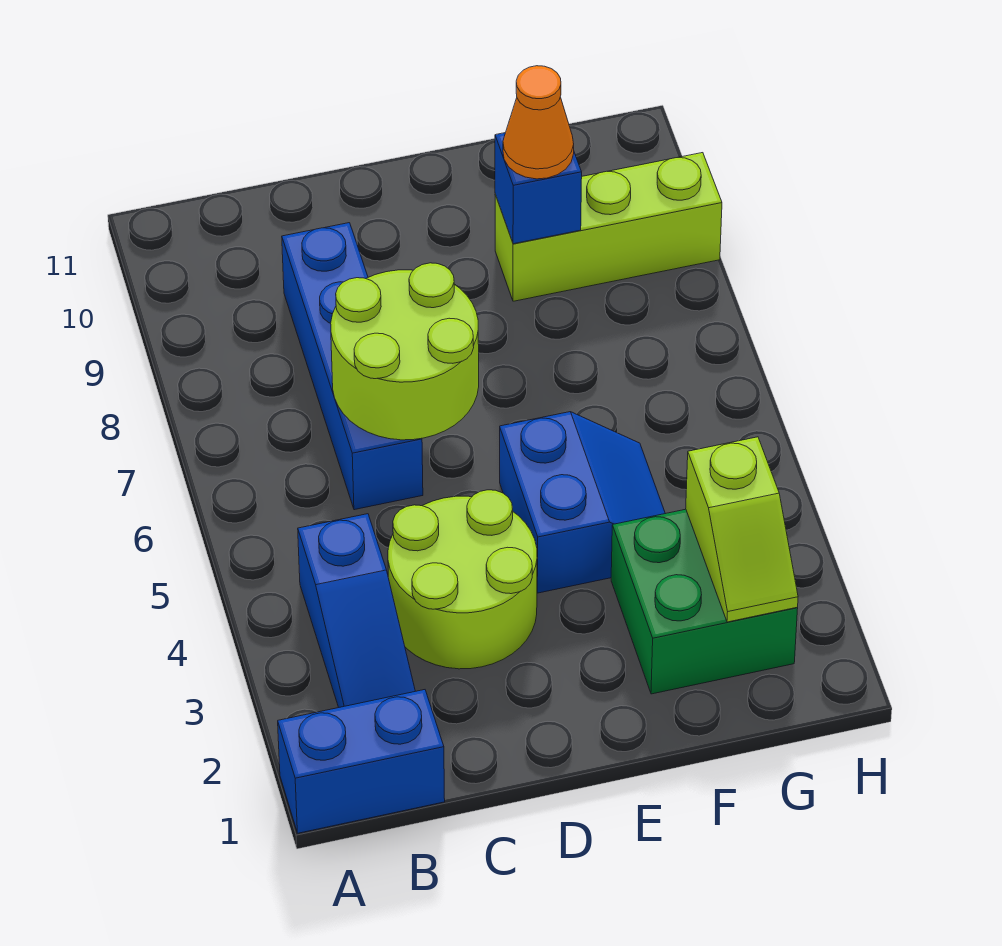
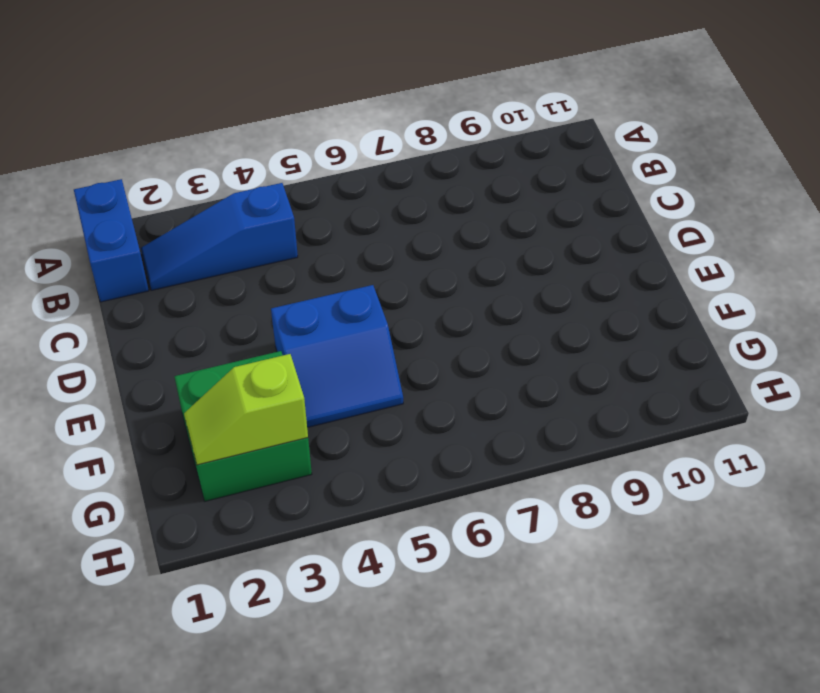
none -> lime 2x2 round brick [388,490,537,669]
none -> blue 1x4 brick [282,223,423,510]

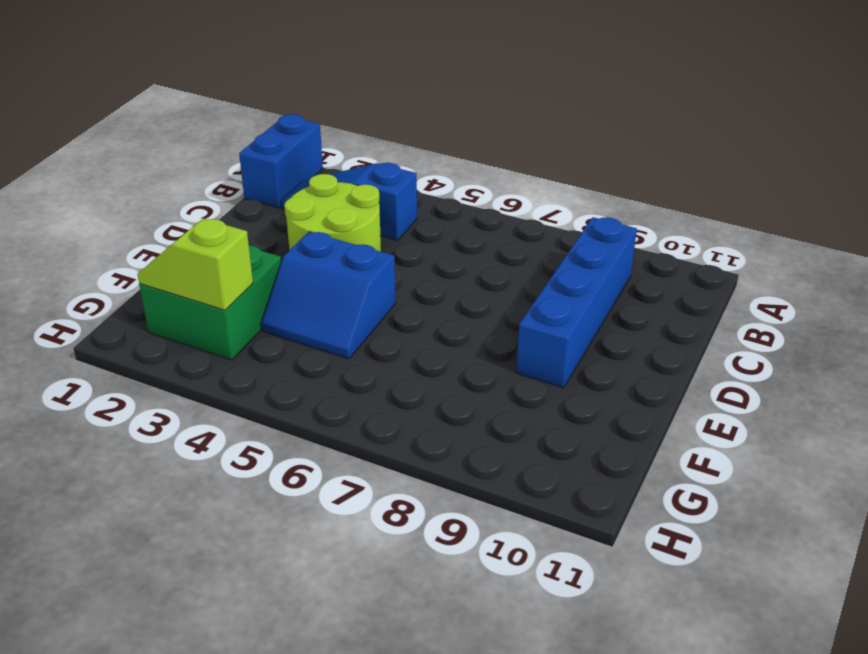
blue 1x4 brick [516,217,637,388] -> blue 1x4 brick turned to [282,223,423,510]
none -> lime 1x3 brick [495,153,722,301]
none -> lime 2x2 round brick [331,263,479,440]

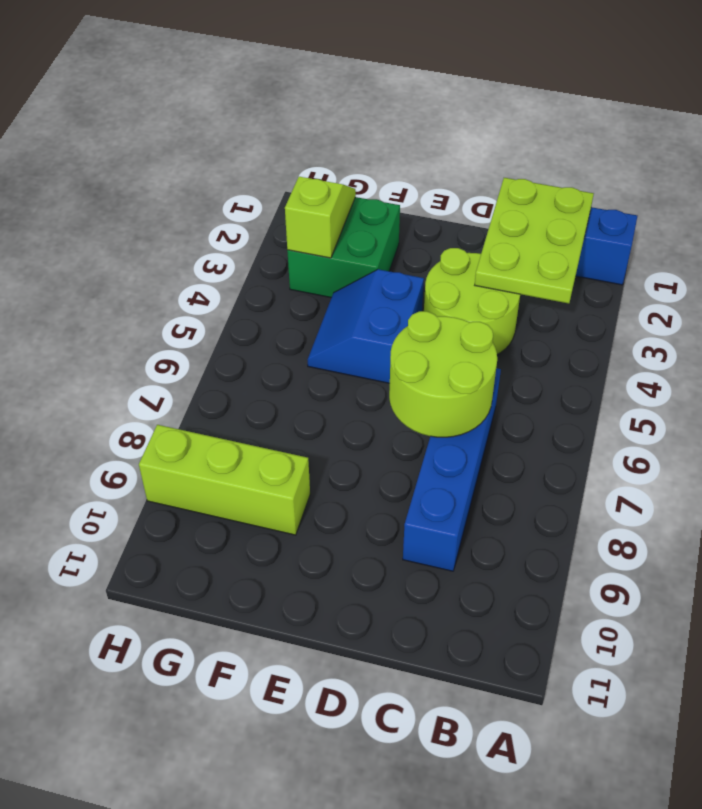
lime 2x3 plate [475,178,594,303] -> none
none -> blue 1x3 slope [298,514,415,707]
none -> blue 1x1 brick [495,133,582,244]

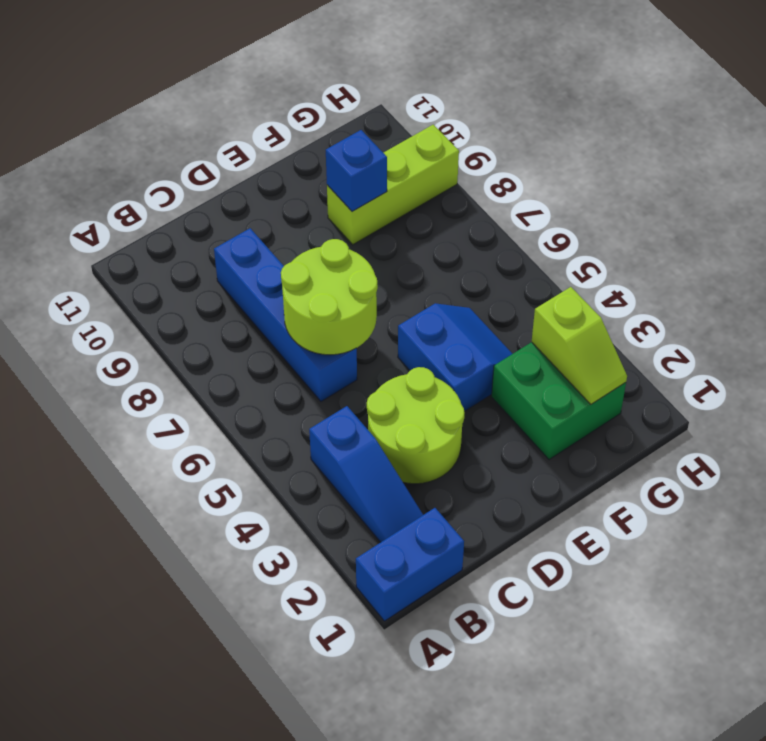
none -> orange 1x1 cone [503,66,574,179]

